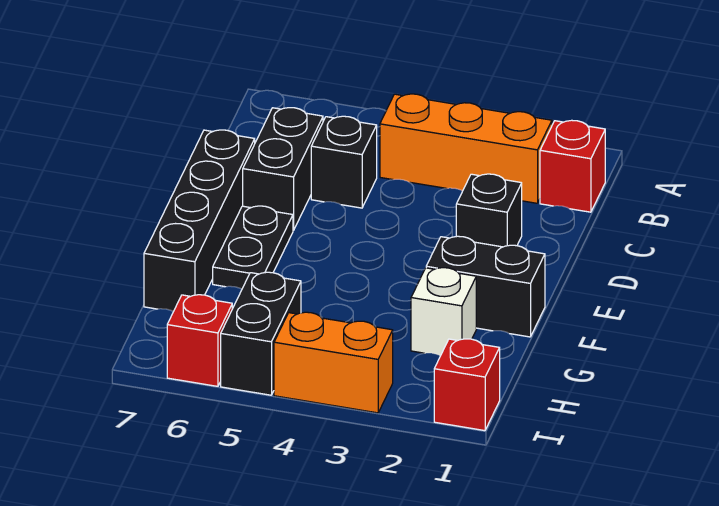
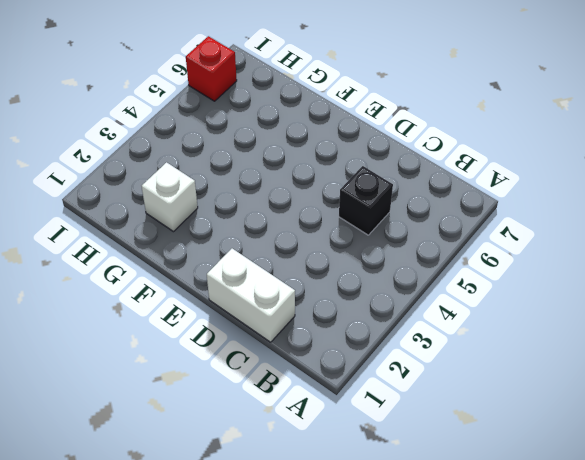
white 1x2 brick [207,249,295,342] -> none
none -> red 1x1 brick [540,120,605,212]
none -> orange 1x3 brick [380,94,552,203]
none -> black 1x2 brick [243,108,323,230]

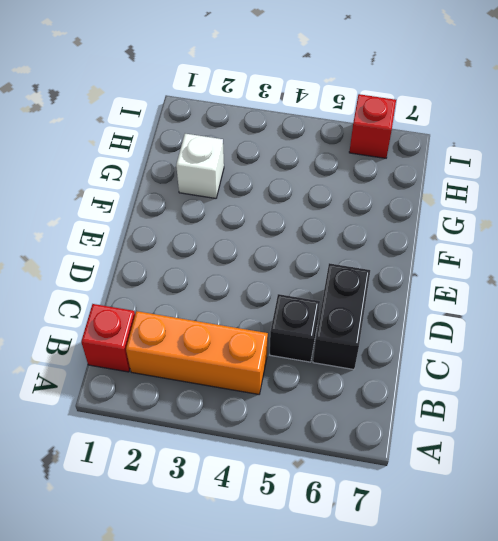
none -> black 1x1 brick [456,174,522,247]
none -> black 1x4 brick [144,130,255,312]
none -> black 1x2 plate [213,206,293,289]

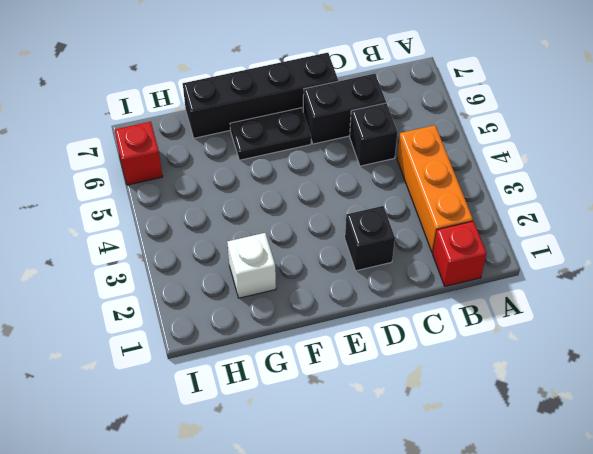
none -> black 1x2 brick [426,236,545,337]
none -> black 1x2 brick [221,272,301,395]
none -> red 1x1 brick [434,339,500,431]

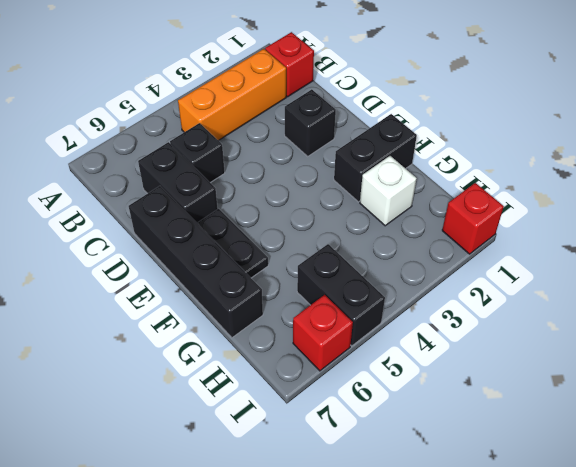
none -> orange 1x2 brick [274,312,393,413]

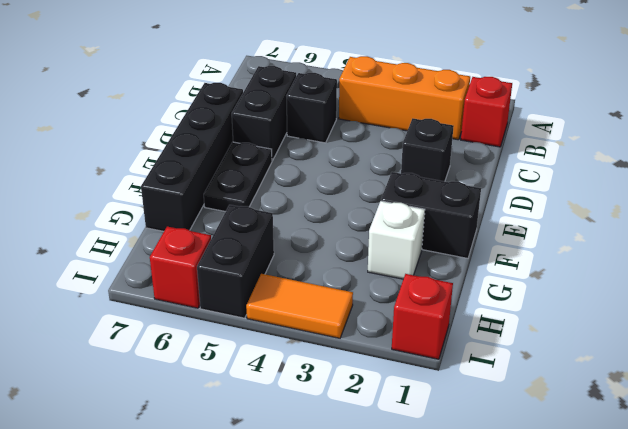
orange 1x2 tile [246,274,353,338] -> orange 1x2 brick [274,312,393,413]

